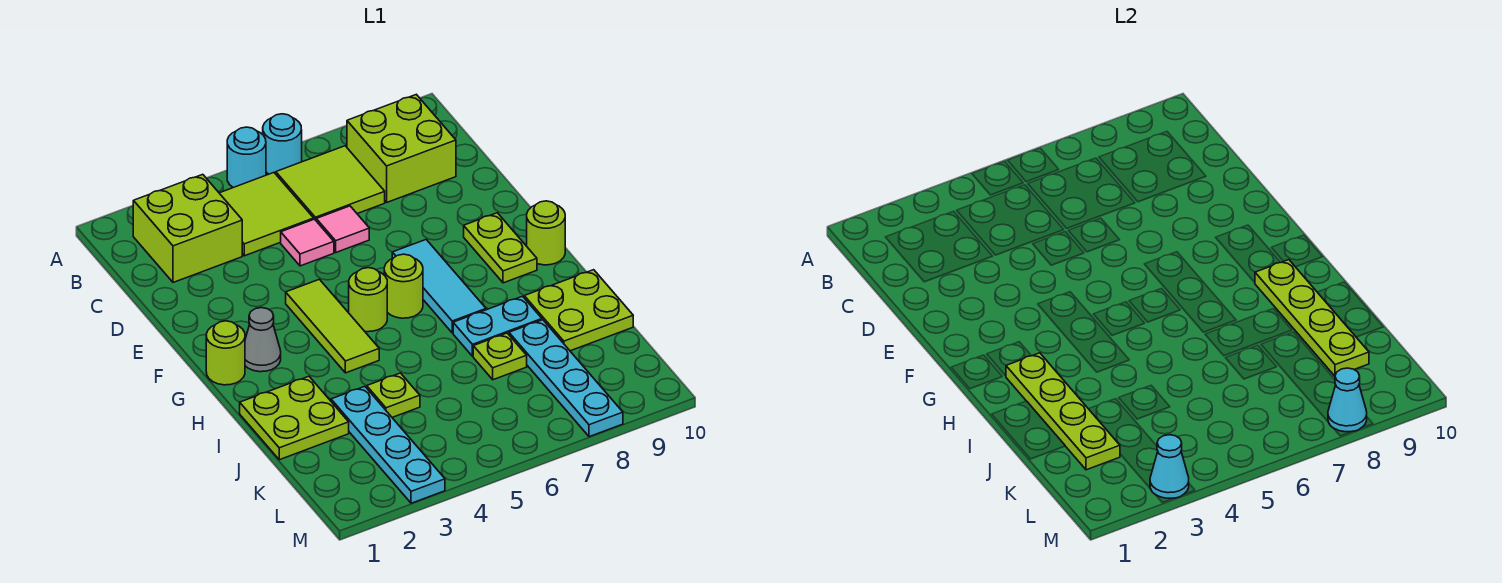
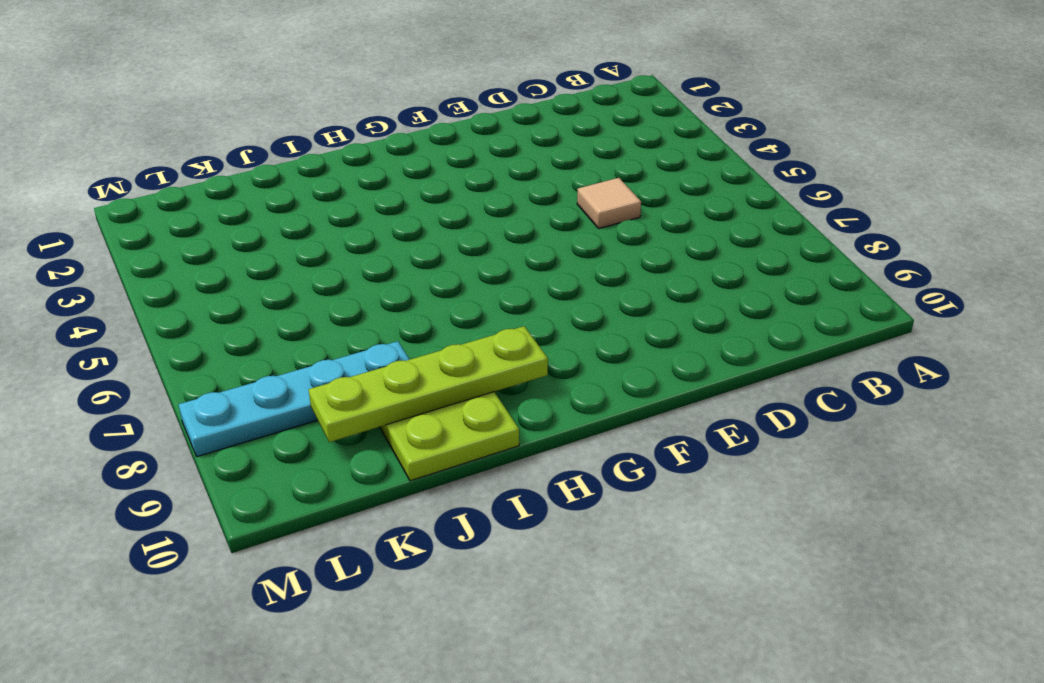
tan 1x1 tile [577,178,641,229] -> pink 1x1 tile [281,219,334,266]
none -> cyan 1x1 round brick [227,127,266,188]
none -> cyan 1x1 round brick [263,114,302,174]
none -> lime 2x2 brick [133,174,242,282]

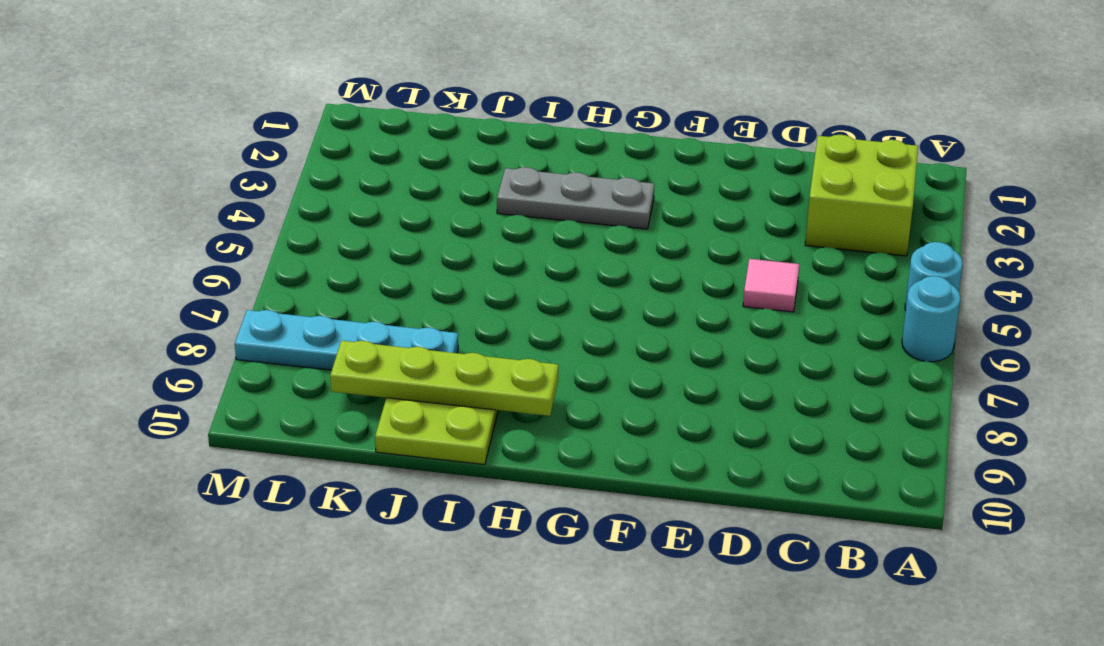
grey 1x3 plate [497,167,654,229] -> none
none -> lime 2x2 tile [220,173,314,256]
none -> lime 2x2 tile [276,146,385,220]
none -> lime 2x2 brick [347,94,456,202]

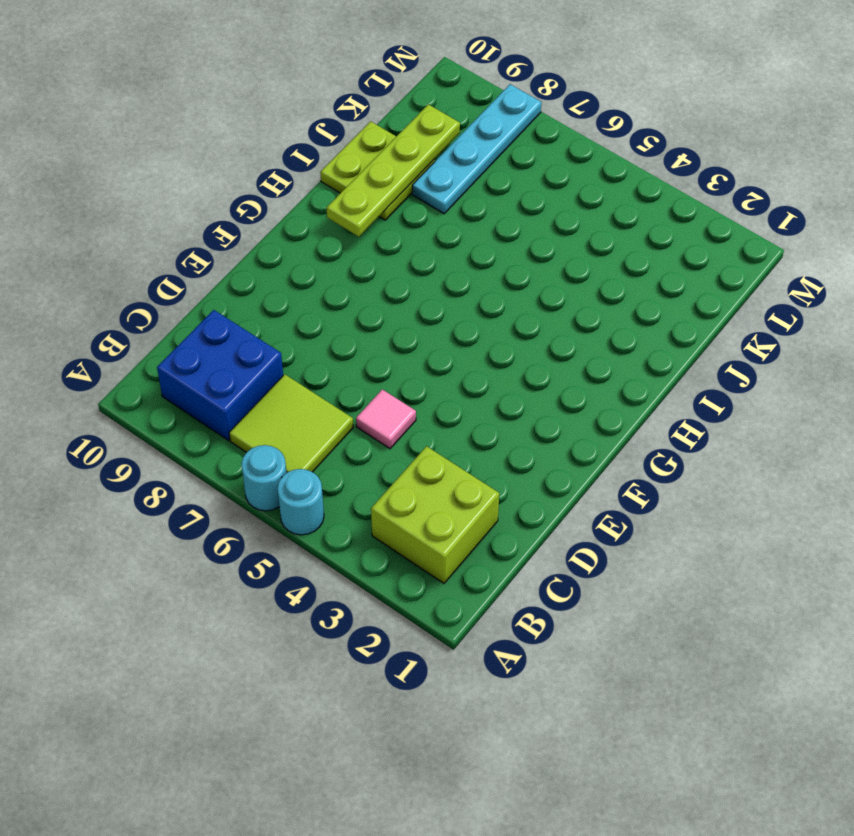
blue 2x2 brick [157,310,283,440] -> lime 2x2 brick [347,94,456,202]
none -> lime 2x2 tile [220,173,314,256]
none -> pink 1x1 tile [316,206,369,252]
none -> lime 1x3 tile [286,279,379,373]

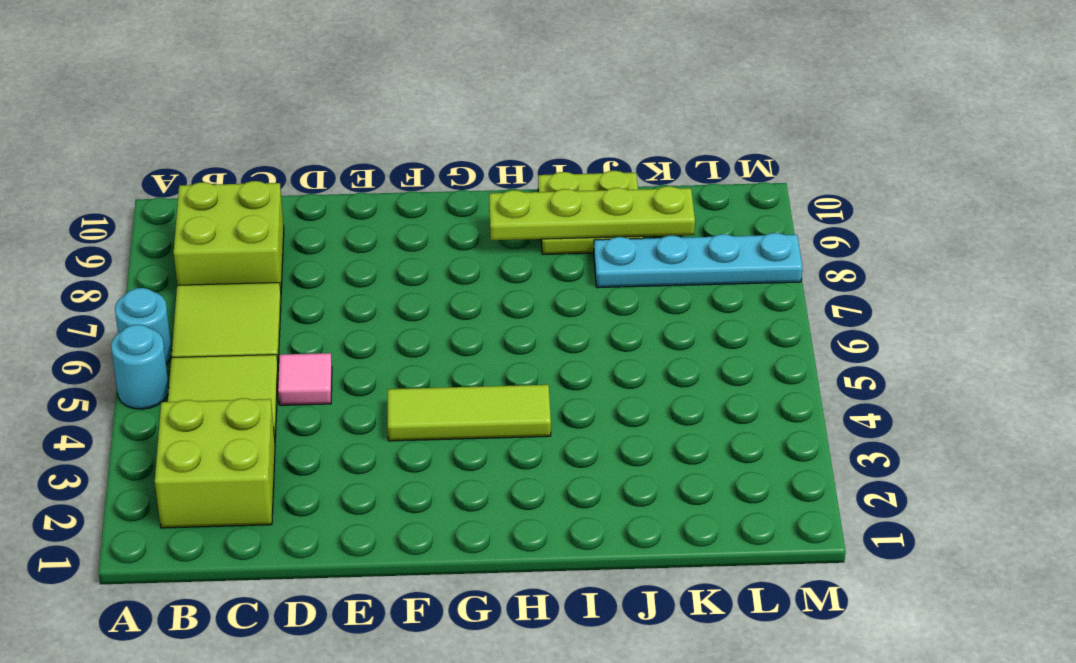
none -> pink 1x1 tile [316,206,369,252]
none -> cyan 1x3 tile [392,240,486,333]
none -> lime 1x2 plate [464,213,537,283]

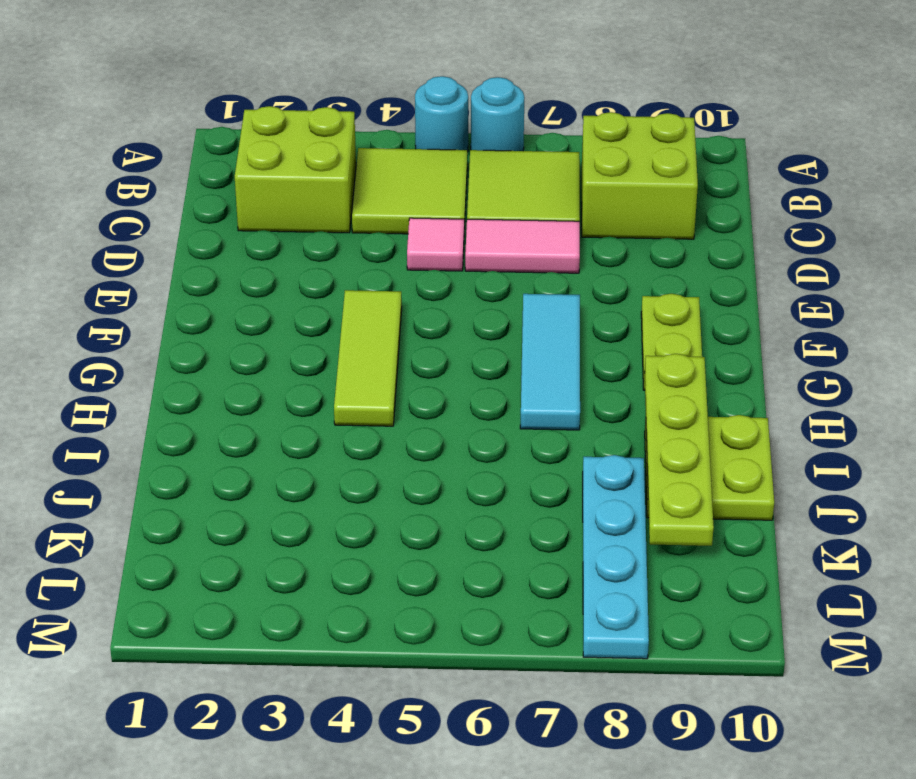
pink 1x2 tile [465,219,580,273] -> pink 1x1 tile [316,206,369,252]
none -> lime 1x1 round brick [206,321,245,385]
none -> grey 1x1 cone [245,308,281,372]
none -> lime 1x1 round brick [349,268,387,332]

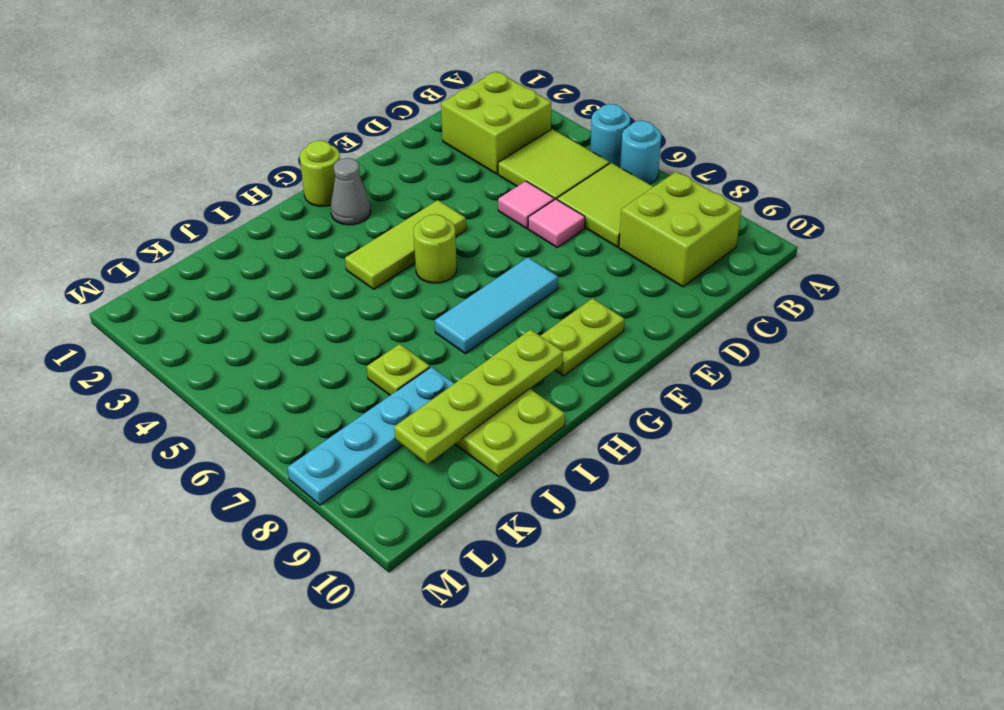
none -> lime 1x1 round brick [384,254,423,318]
none -> lime 1x1 round brick [527,201,565,265]
none -> lime 2x2 plate [240,376,349,460]

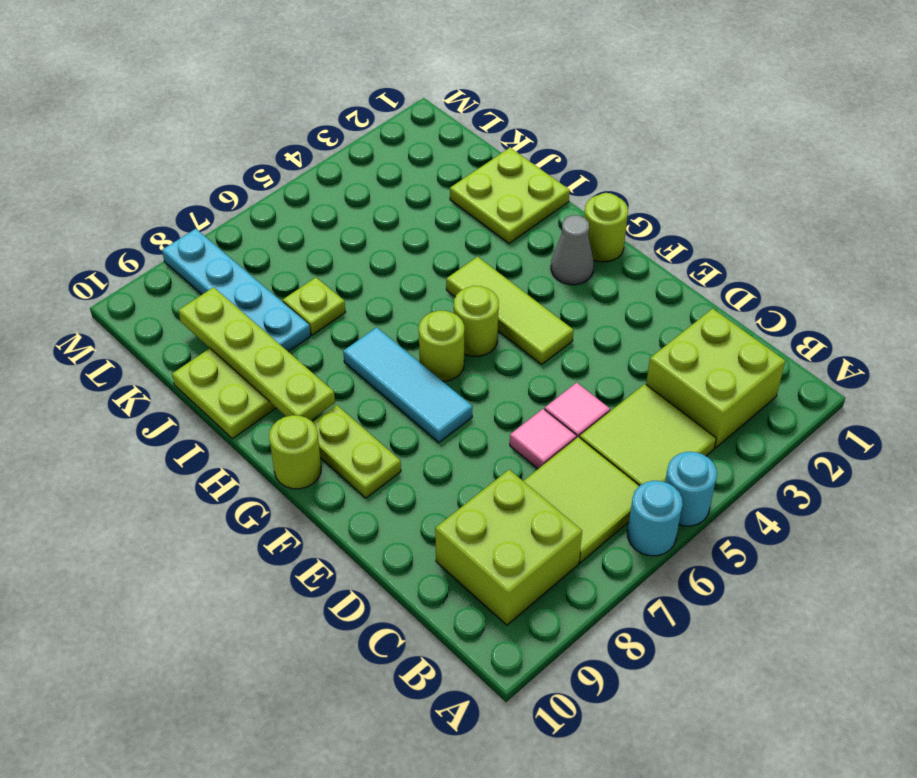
none -> cyan 1x2 plate [453,296,542,356]
none -> cyan 1x4 plate [331,386,445,503]
none -> lime 1x1 plate [367,373,420,417]

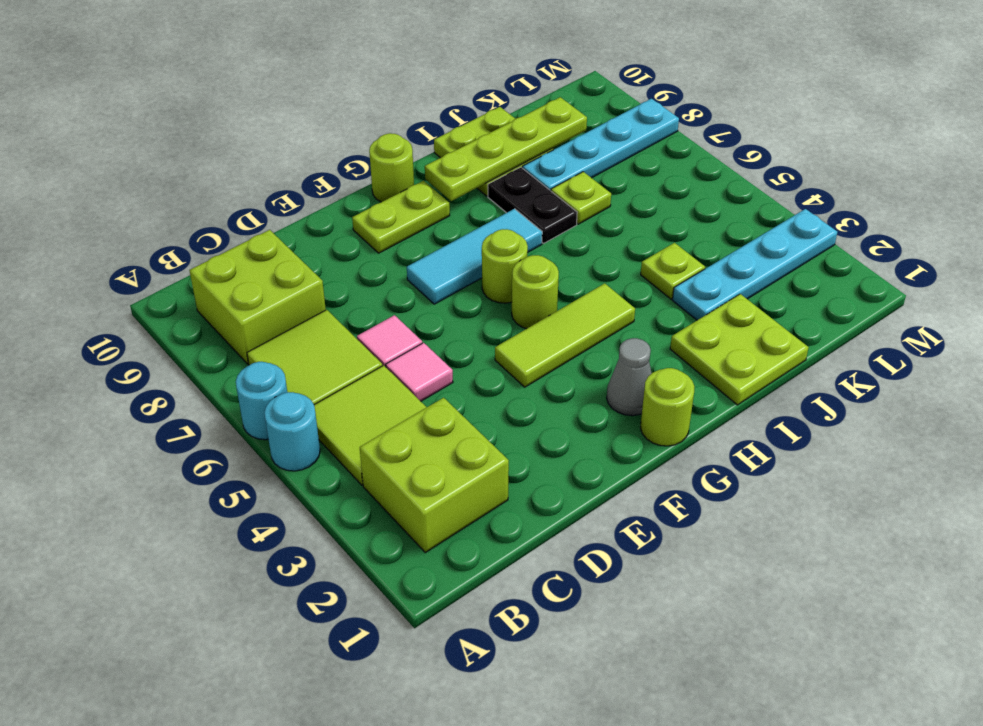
black 1x2 plate [488,167,577,243] -> cyan 1x2 plate [453,296,542,356]
none -> lime 1x4 plate [1006,353,1120,470]
none -> cyan 1x1 cone [1150,435,1189,498]
none -> cyan 1x1 cone [1328,368,1367,432]

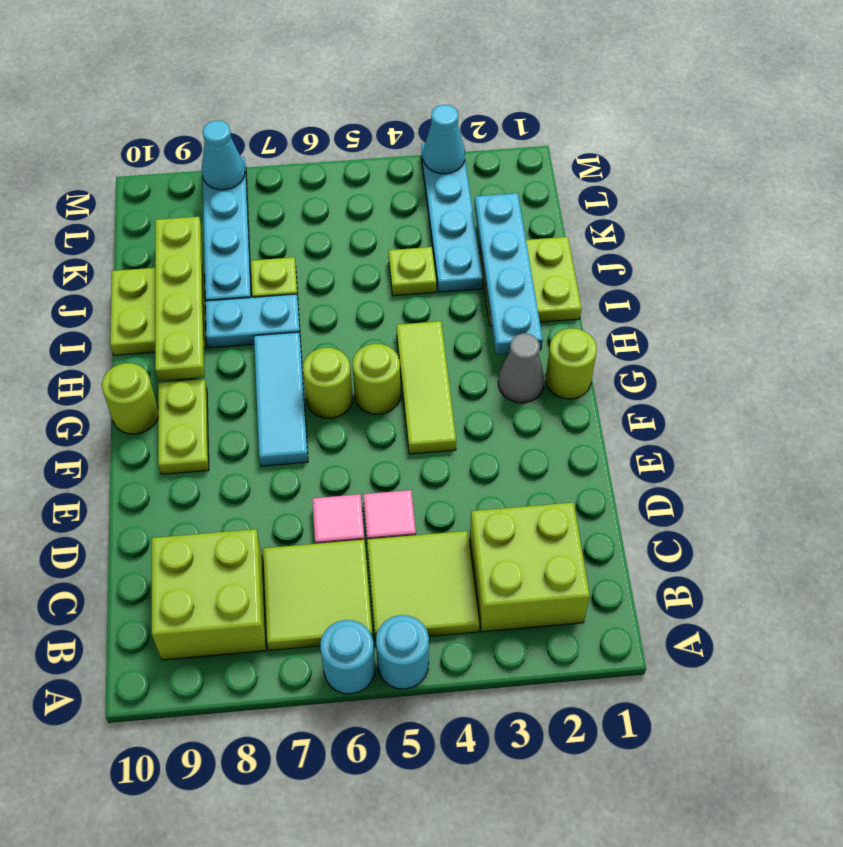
cyan 1x4 plate [474,193,543,354] -> lime 1x4 plate [1006,353,1120,470]

